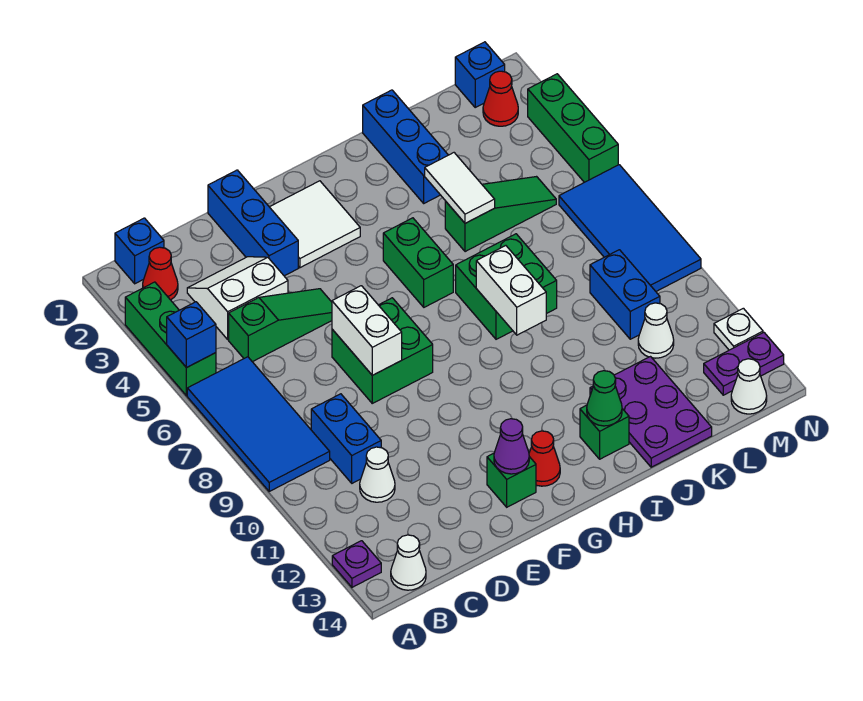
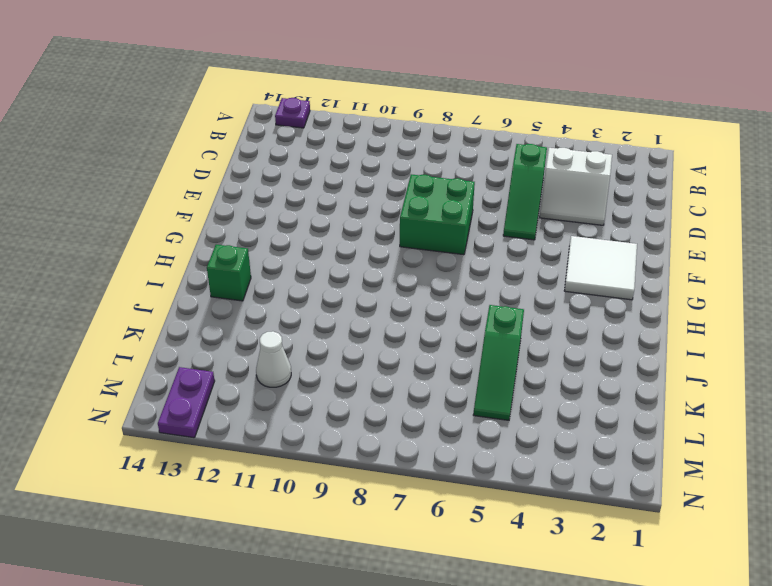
white 2x2 slope [540,148,612,225] -> white 2x2 slope turned to [187,257,288,339]
none -> green 1x3 brick [125,282,216,396]
none -> blue 2x4 tile [187,357,330,491]
none -> blue 1x1 brick [115,218,164,284]
none -> red 1x1 cone [143,247,178,300]

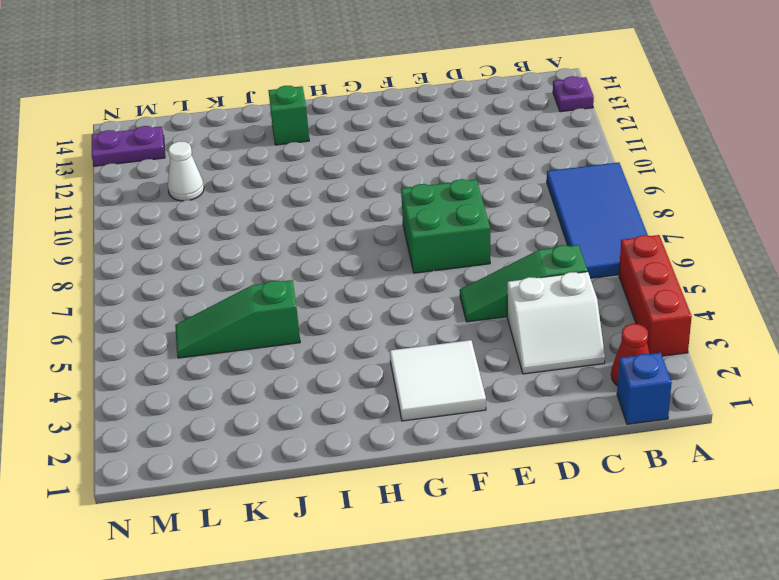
red 1x3 brick [619,235,692,356] -> green 1x3 brick [125,282,216,396]
none -> white 1x1 cone [391,535,426,590]
none -> blue 1x2 brick [311,394,381,483]
none -> white 1x1 cone [360,447,395,502]
none -> blue 1x3 brick [208,170,298,276]

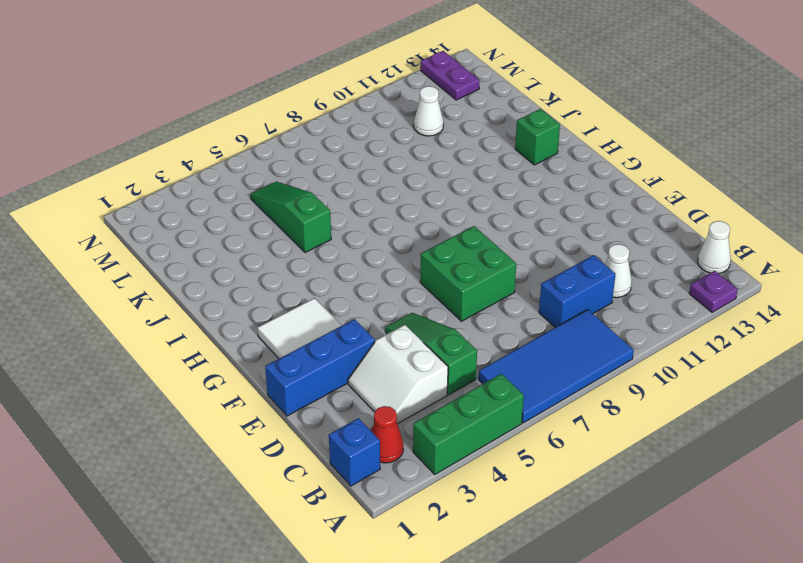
none -> green 1x1 brick [487,453,536,507]
none -> red 1x1 cone [529,431,560,486]
none -> green 1x2 brick [383,218,453,307]
none -> green 2x2 brick [456,234,557,339]

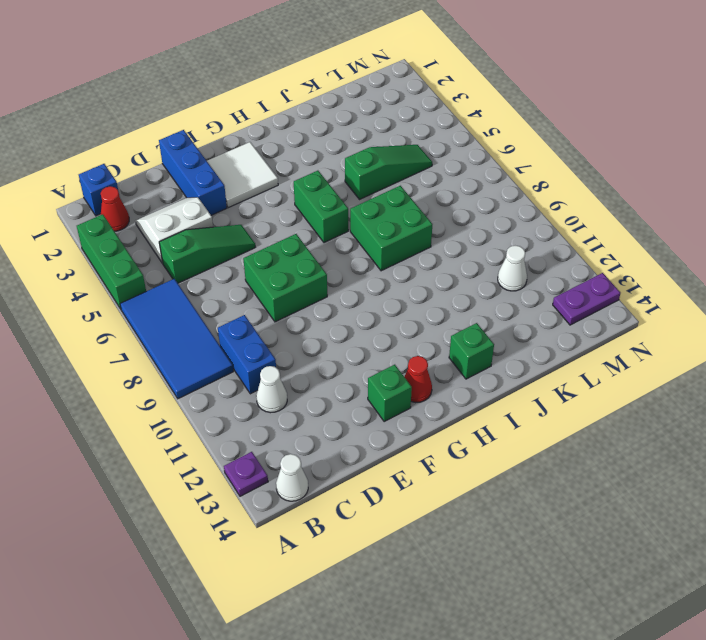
none -> blue 1x3 brick [363,90,448,203]
none -> purple 2x3 plate [590,357,712,467]
none -> blue 1x2 brick [590,250,660,339]
none -> blue 1x1 brick [455,42,505,107]

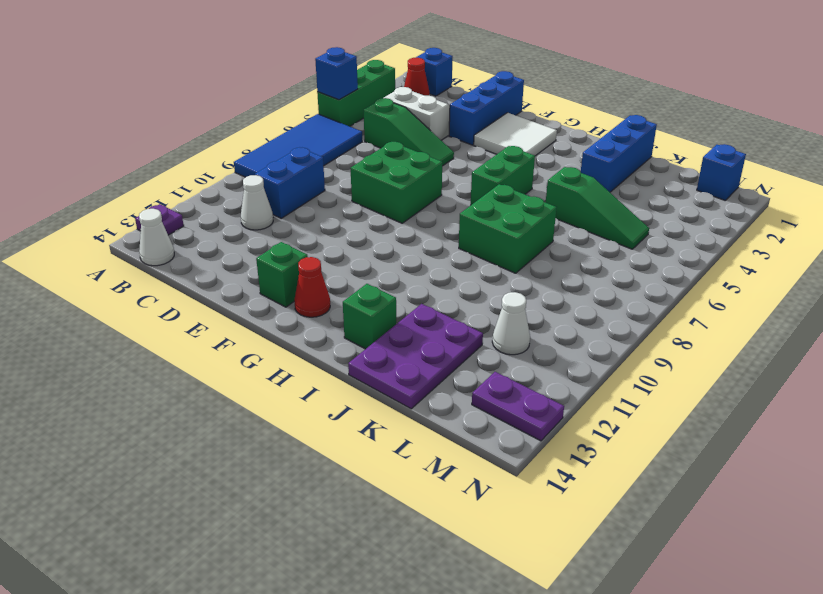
none -> blue 1x2 brick [590,250,660,339]
none -> red 1x1 cone [483,71,518,126]
none -> blue 2x4 tile [559,165,701,291]
none -> white 1x1 cone [731,359,767,414]

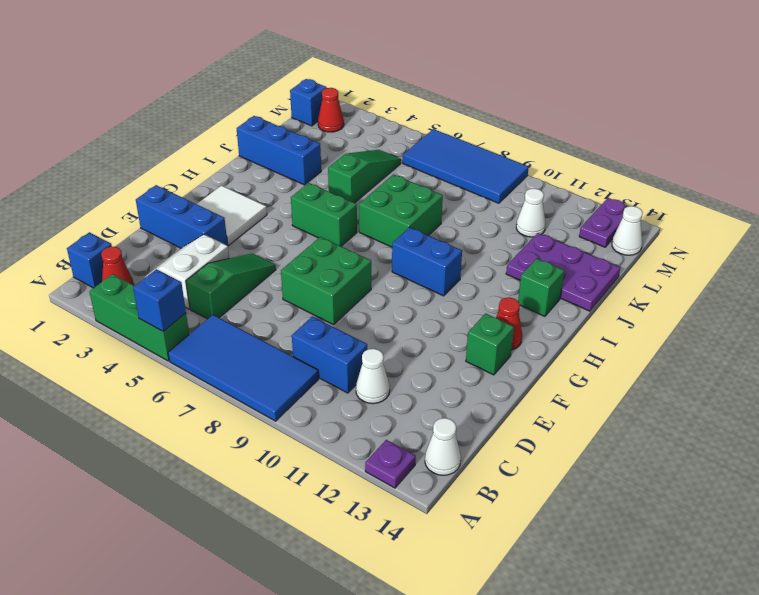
blue 1x2 brick [392,227,462,296] -> blue 1x2 brick moved to [590,250,660,339]
none -> green 1x3 brick [528,74,618,182]
none -> white 1x1 plate [714,308,763,350]
none -> white 1x2 brick [332,286,402,375]
none -> purple 1x1 cone [494,419,529,474]

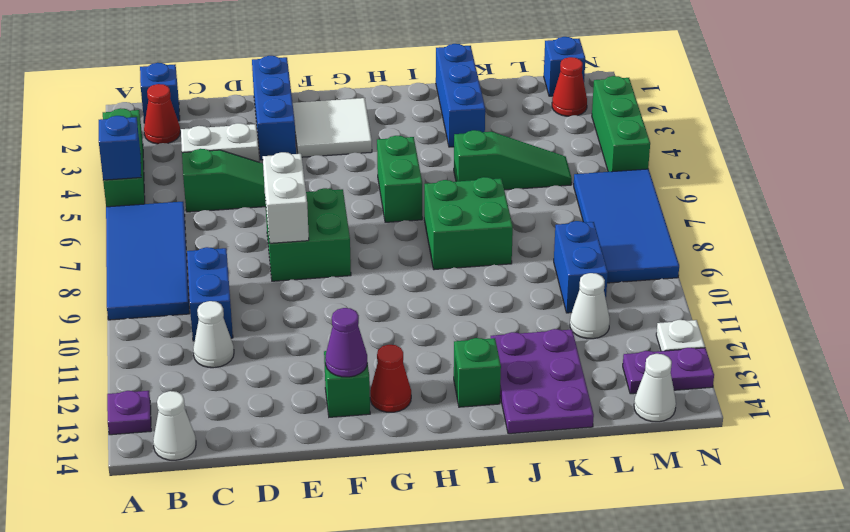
none -> white 1x2 brick [476,246,546,335]
none -> green 1x1 cone [587,371,622,426]
none -> white 1x2 tile [425,153,495,223]

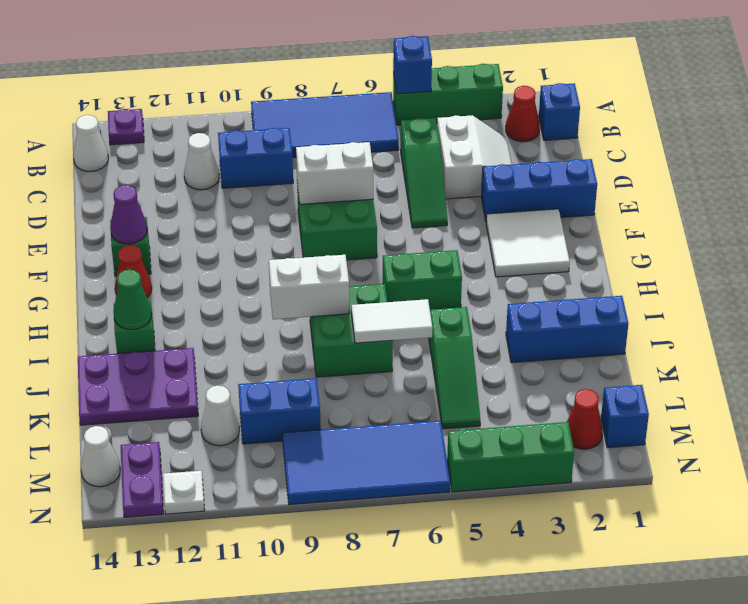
white 1x2 tile [351,299,432,343] -> white 1x2 tile moved to [425,153,495,223]

